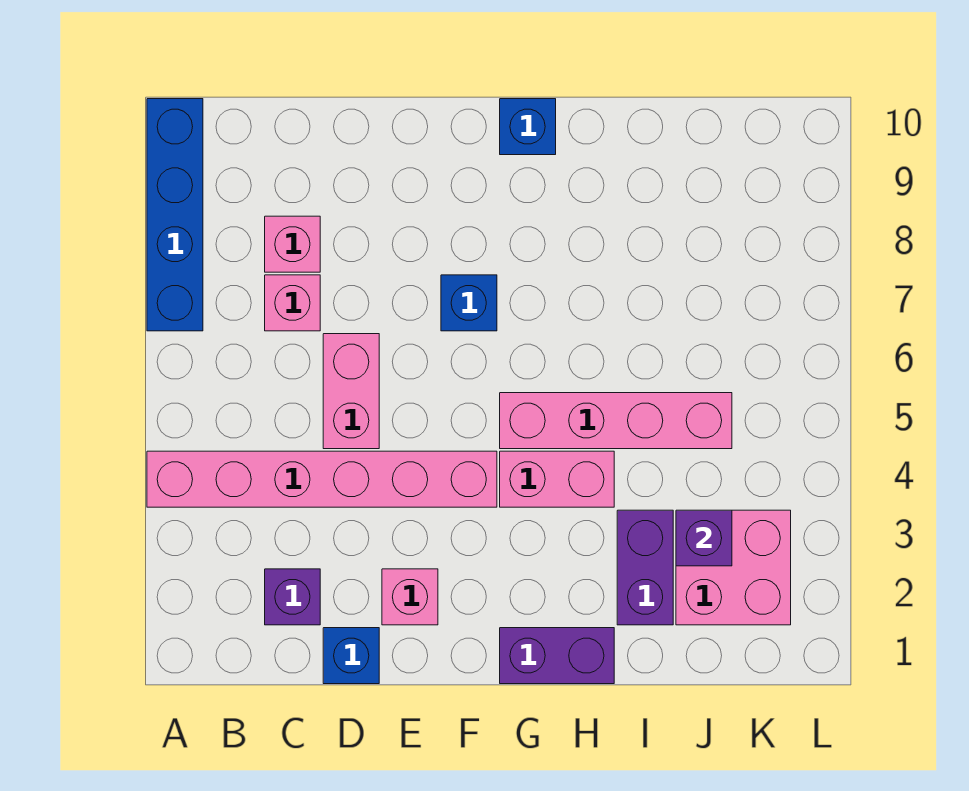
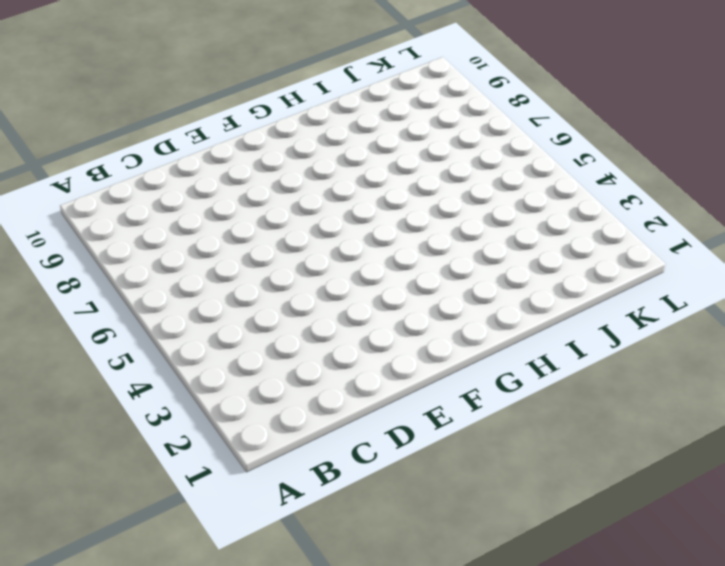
none -> pink 1x6 brick [147,451,497,507]
none -> blue 1x4 brick [147,99,203,331]
none -> purple 1x1 brick [265,569,320,625]

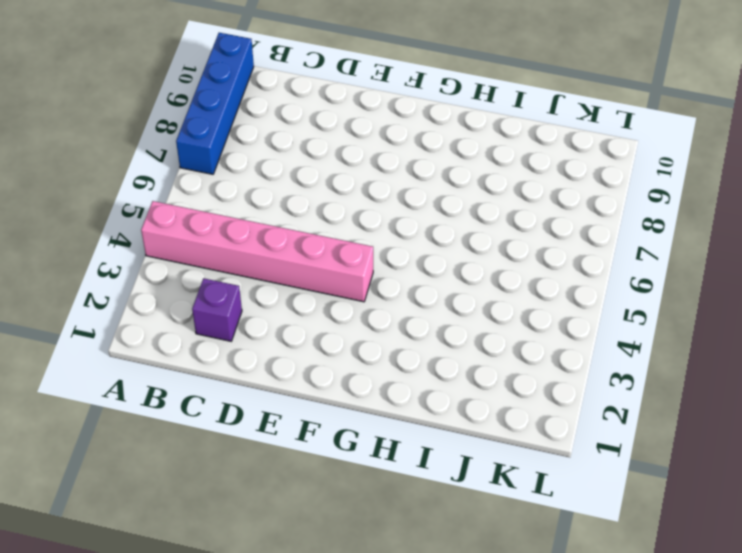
none -> pink 1x1 brick [265,275,320,331]
none -> pink 1x1 brick [265,216,320,272]
none -> blue 1x1 brick [323,628,379,684]

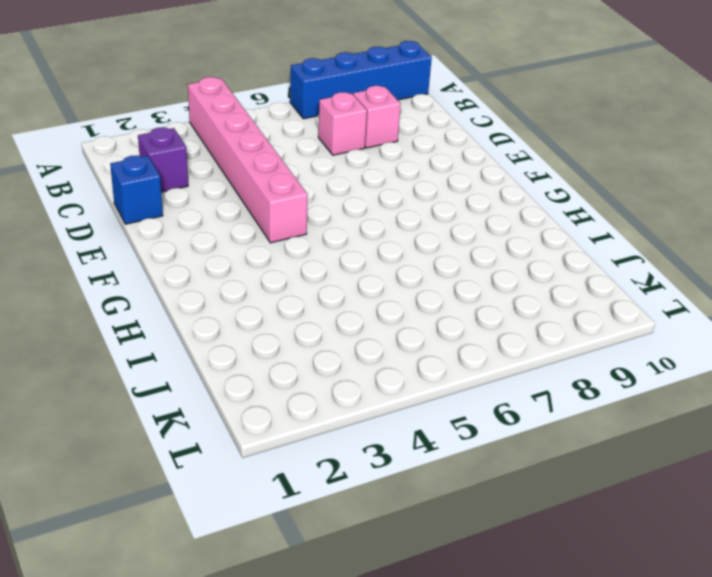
none -> pink 1x2 brick [323,334,379,449]
none -> pink 1x1 brick [382,569,438,625]
none -> blue 1x1 brick [441,275,497,331]

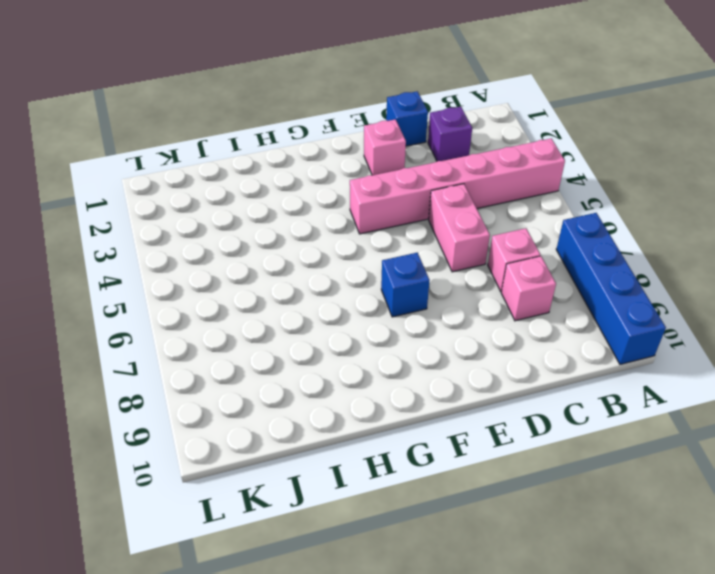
none -> purple 1x2 brick [500,628,614,684]
none -> pink 1x2 brick [500,451,614,507]
none -> pink 1x4 brick [500,393,732,449]

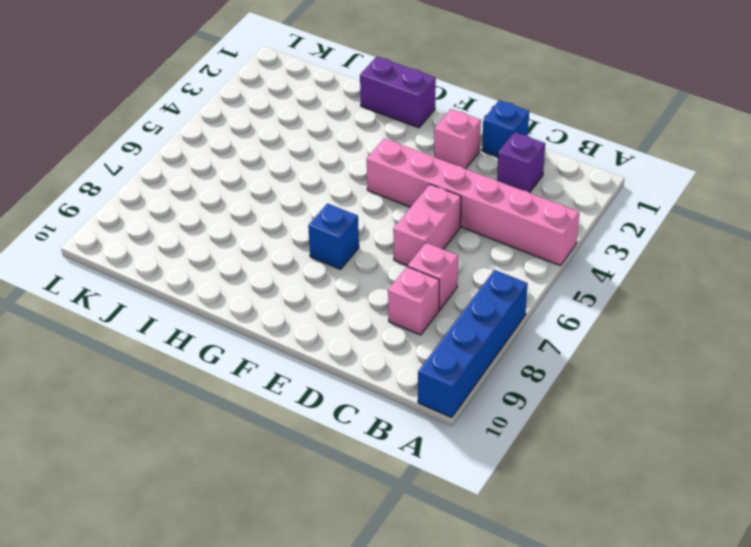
none -> pink 1x2 brick [500,451,614,507]
none -> pink 1x4 brick [500,393,732,449]
none -> blue 1x1 brick [500,99,556,155]

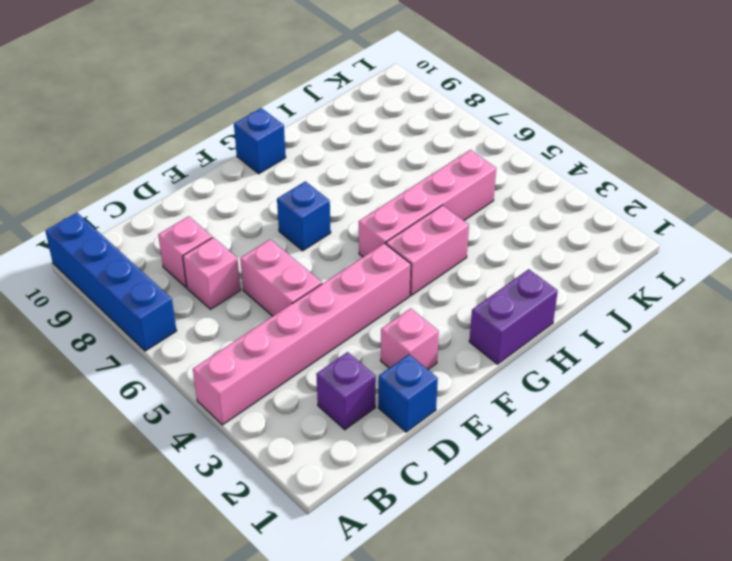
none -> purple 1x2 brick [617,510,673,625]
none -> pink 2x2 brick [676,510,791,625]
none -> purple 1x1 brick [676,510,732,566]

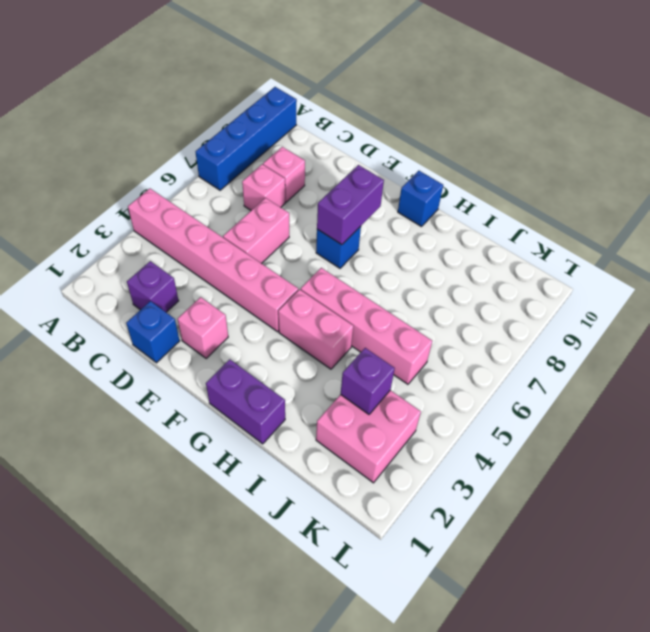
purple 1x2 brick [317,165,384,245] -> purple 1x2 brick moved to [617,510,673,625]

